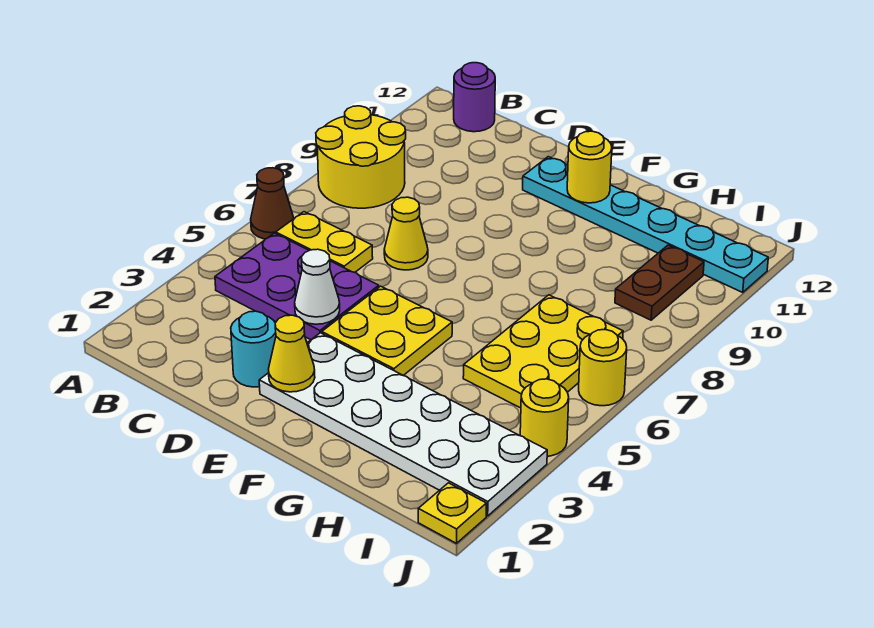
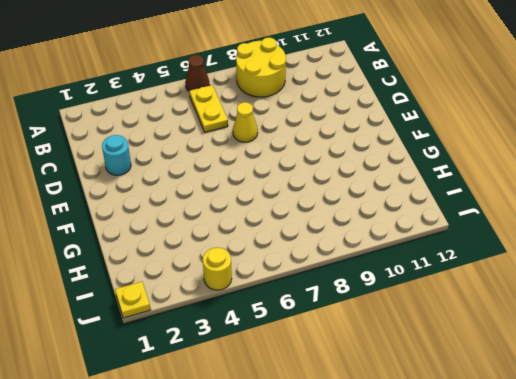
none -> purple 2x3 plate [215,233,379,340]
none -> purple 1x1 round brick [454,63,495,132]
none -> white 2x6 plate [259,333,547,516]

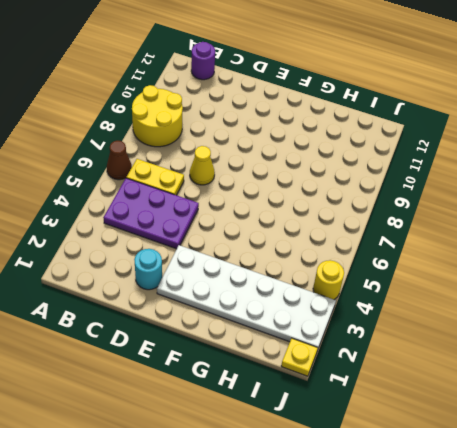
none -> yellow 2x2 plate [322,286,452,375]
none -> cyan 1x6 plate [523,157,768,292]
none -> yellow 2x3 plate [463,295,623,408]

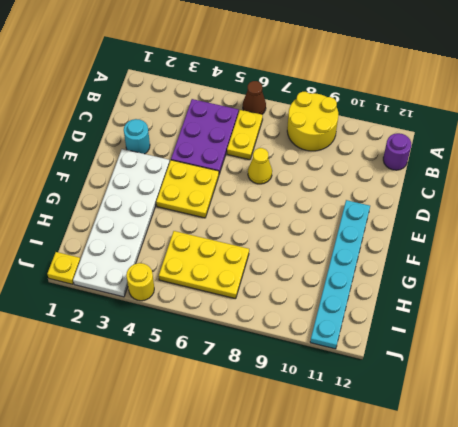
none -> brown 1x2 plate [615,245,704,320]
none -> yellow 1x1 round brick [579,330,627,406]
none -> white 1x1 cone [295,249,340,324]

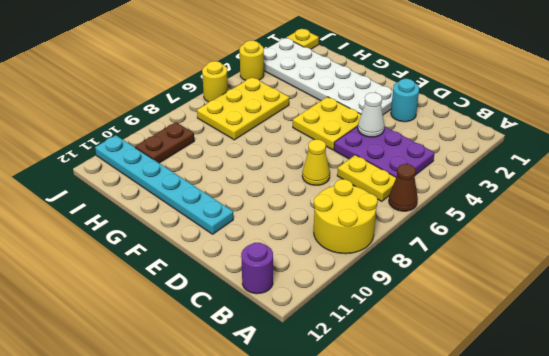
none -> yellow 1x1 cone [269,315,315,392]
none -> yellow 1x1 round brick [567,131,612,203]

